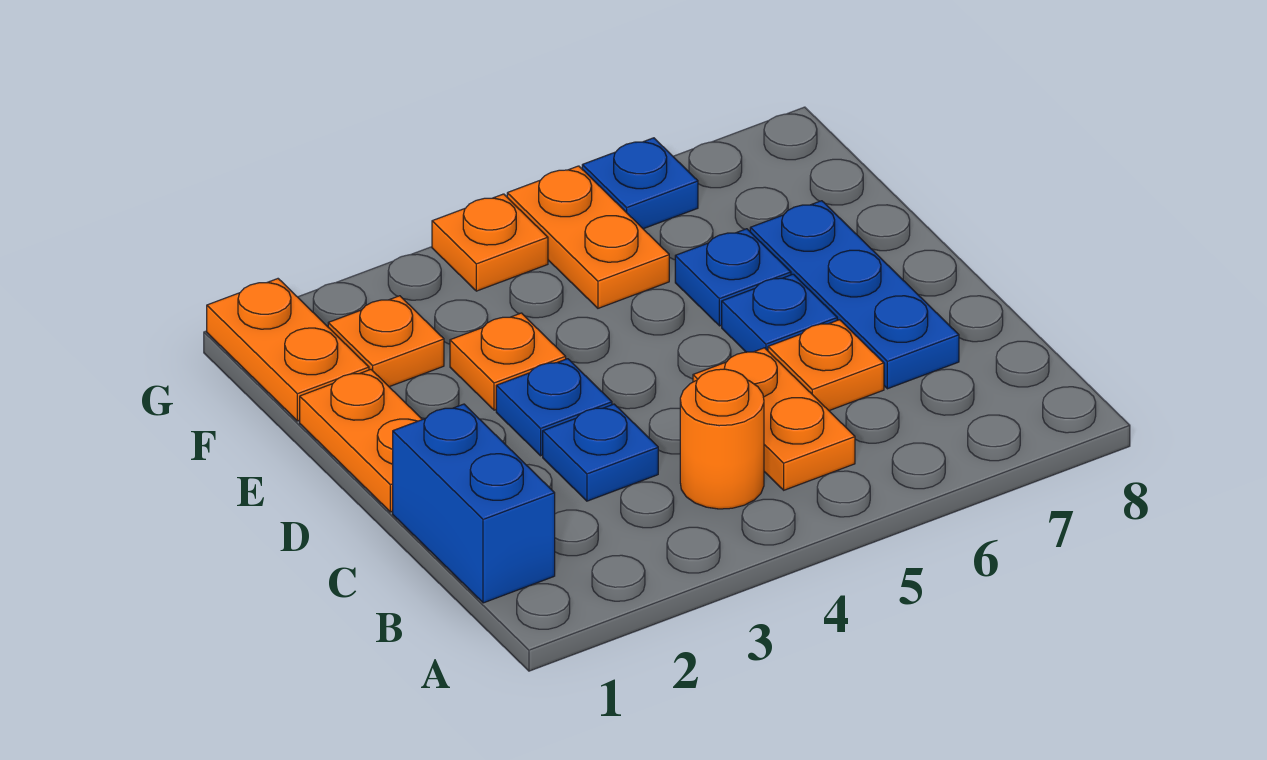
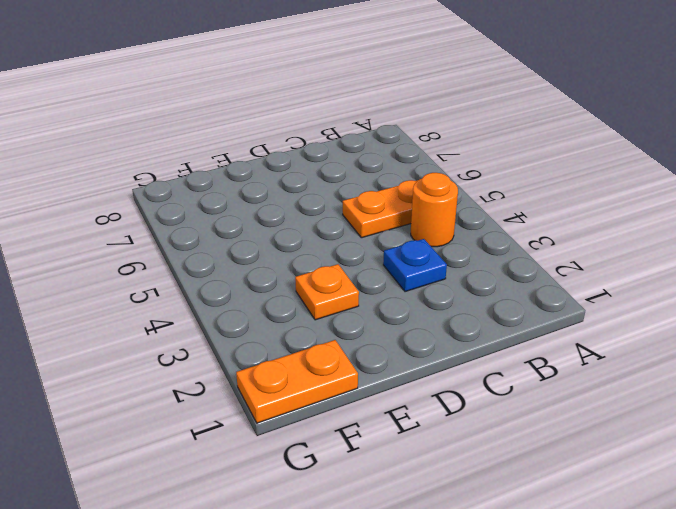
none -> blue 1x2 brick [393,404,555,603]
none -> orange 1x1 plate [768,320,884,411]
none -> blue 1x3 plate [750,201,959,389]

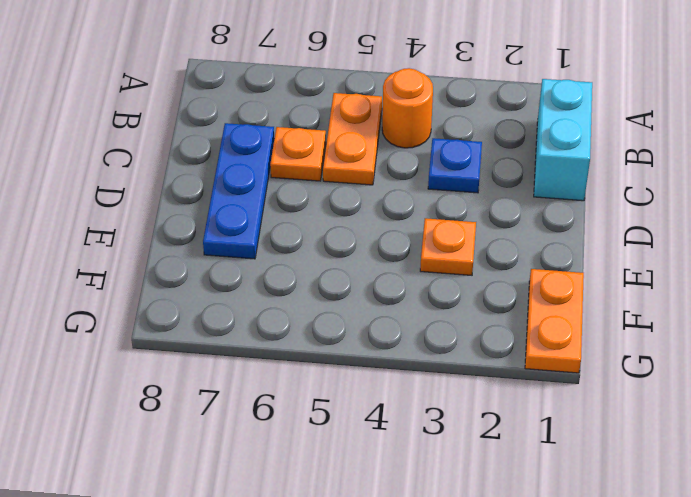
cyan 1x2 brick [534,79,592,201] -> blue 1x2 brick [393,404,555,603]
none -> orange 1x2 plate [300,370,422,512]
none -> blue 1x1 plate [496,359,612,456]
none -> blue 1x1 plate [722,274,837,352]

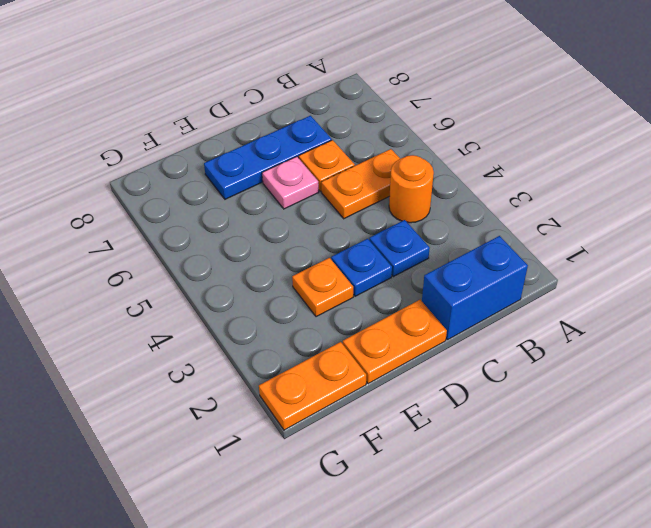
pink 1x1 plate [262,157,319,209] -> blue 1x1 plate [722,274,837,352]
none -> blue 1x1 plate [675,229,791,326]
none -> orange 1x1 plate [328,296,444,387]
none -> orange 1x2 plate [507,166,669,308]

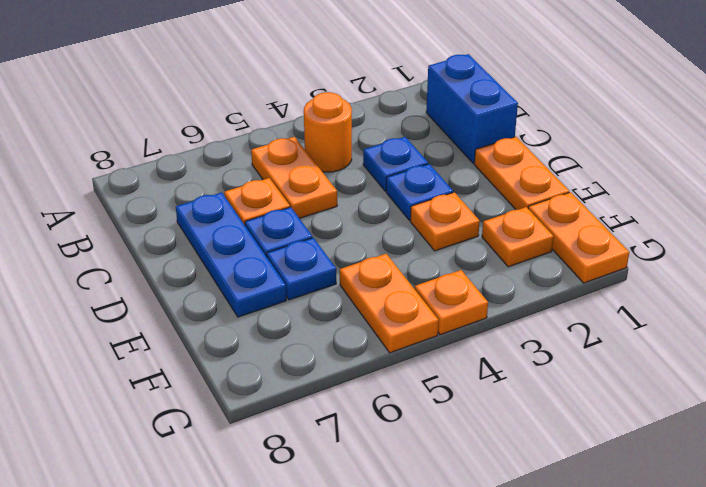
none -> blue 1x1 plate [582,138,698,229]

